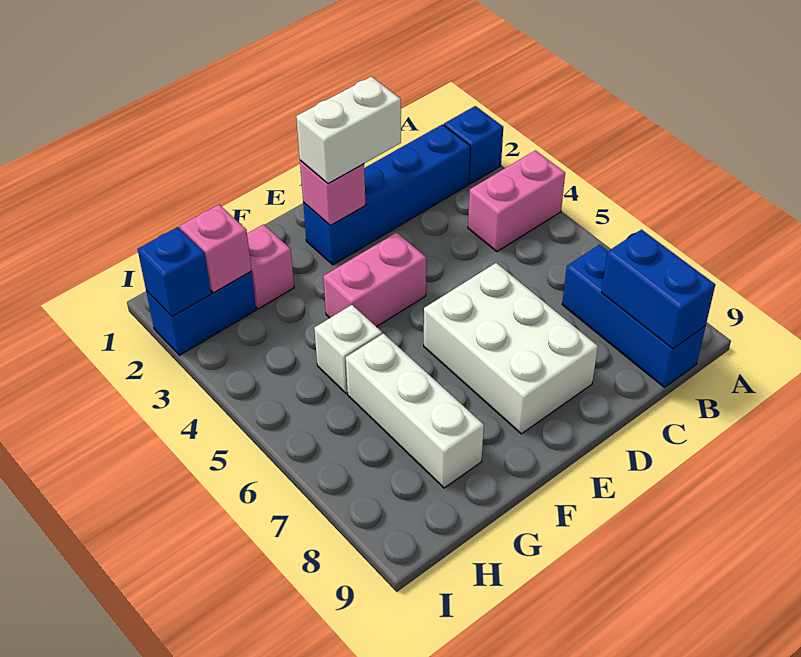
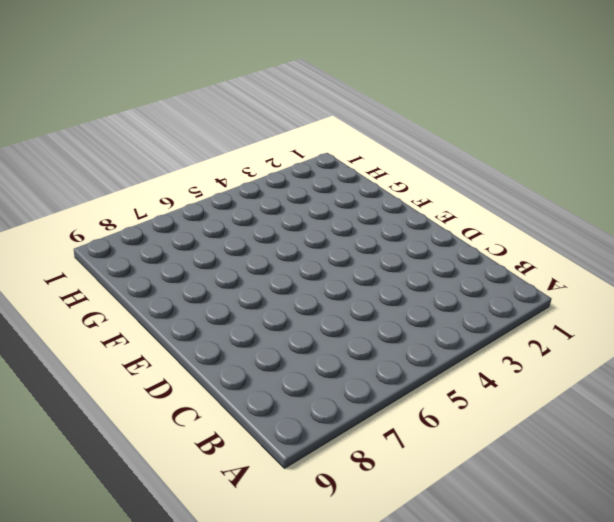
none -> blue 1x1 brick [444,106,503,184]
none -> pink 1x2 brick [468,151,565,251]
none -> blue 1x4 brick [303,124,470,265]

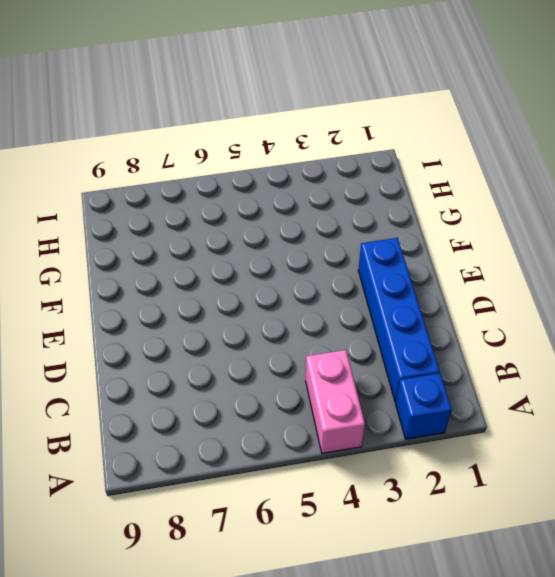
none -> blue 1x3 brick [562,245,706,387]
none -> white 2x3 brick [424,263,598,434]
none -> pink 1x2 brick [323,233,426,327]

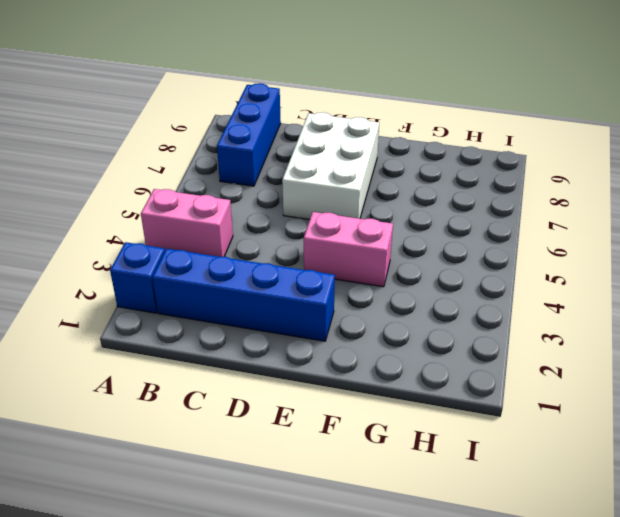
none -> pink 1x1 brick [247,224,294,309]
none -> white 1x1 brick [314,305,382,393]
none -> white 1x3 brick [346,334,484,488]

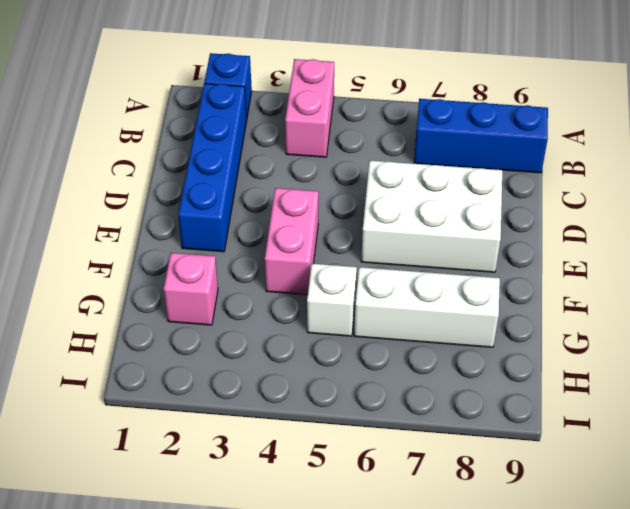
none -> blue 1x2 brick [146,272,256,355]
none -> blue 1x2 brick [601,230,715,349]
none -> pink 1x1 brick [300,160,366,225]

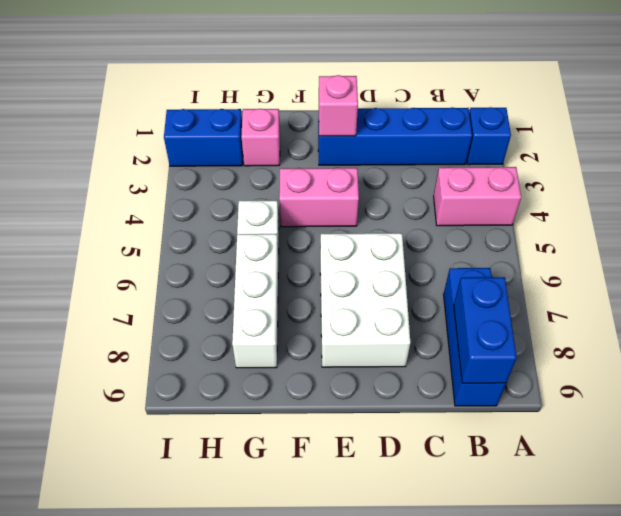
none -> pink 1x1 brick [180,205,252,293]
none -> blue 1x1 brick [138,227,211,316]
none -> white 1x2 brick [296,76,401,183]

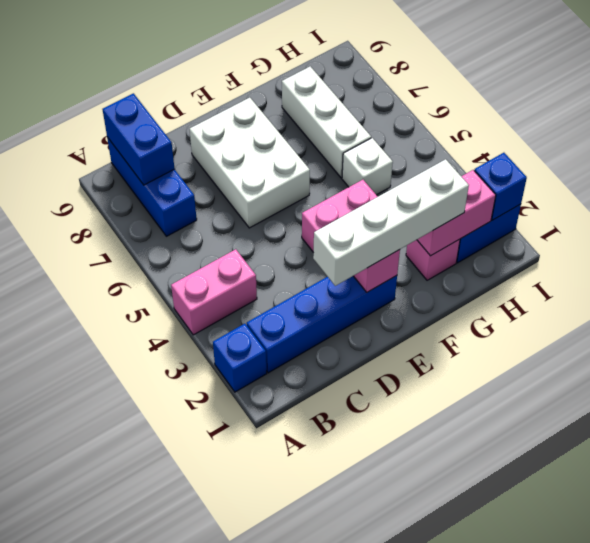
white 1x4 brick [313,159,469,286] -> white 1x2 brick [296,76,401,183]
pink 1x2 brick [417,170,496,256] -> pink 1x1 brick [180,205,252,293]

